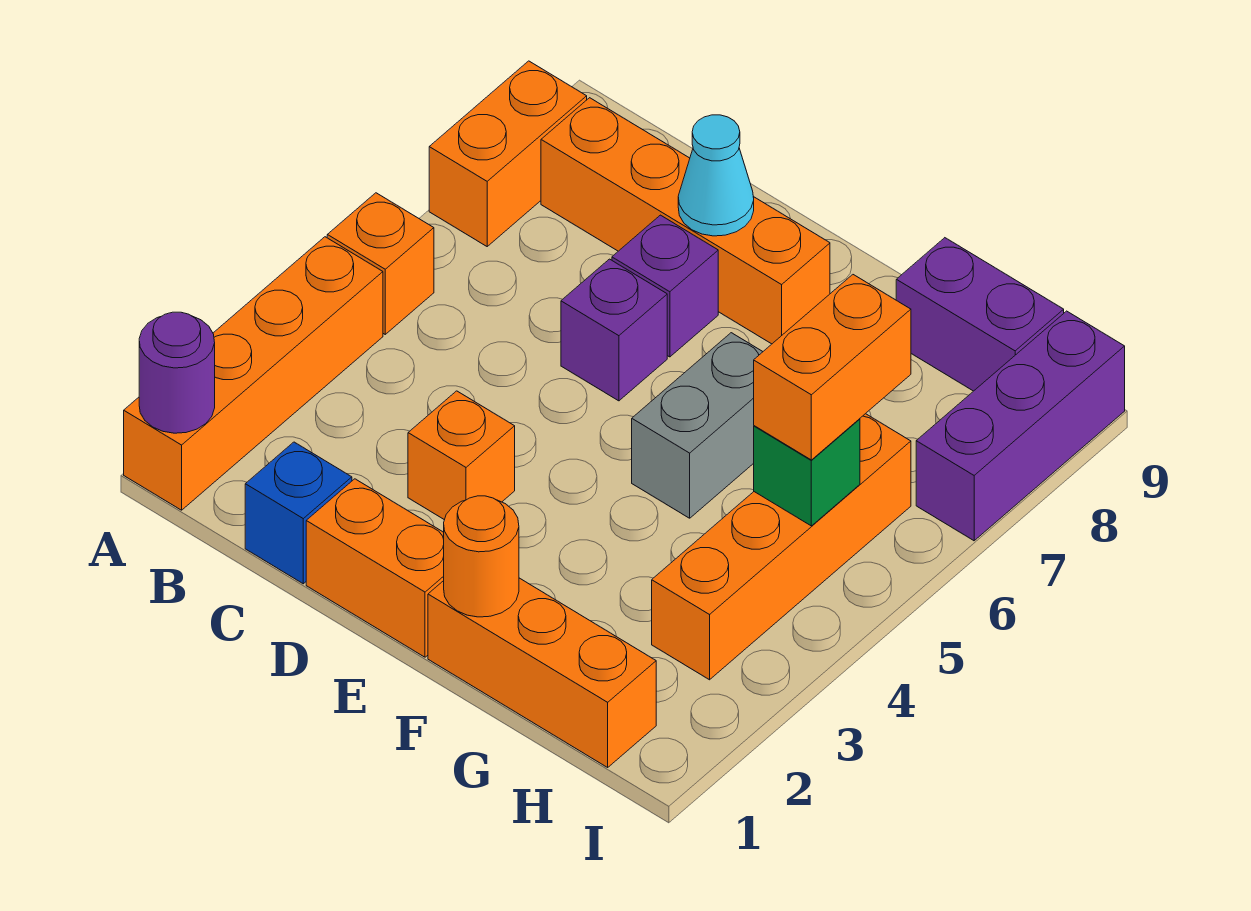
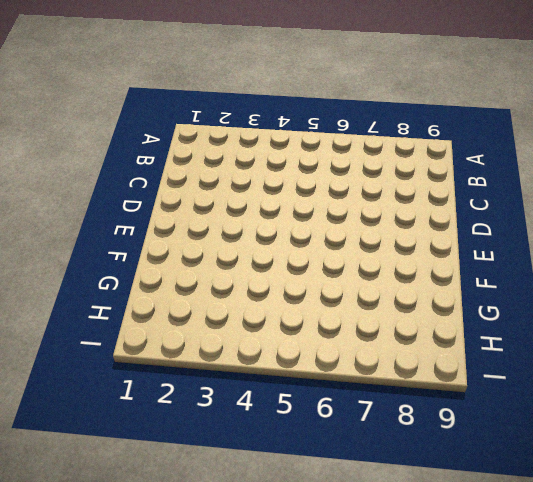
none -> orange 1x4 brick [124,237,383,510]
none -> orange 1x1 brick [327,193,434,334]
none -> orange 1x2 brick [429,61,587,246]

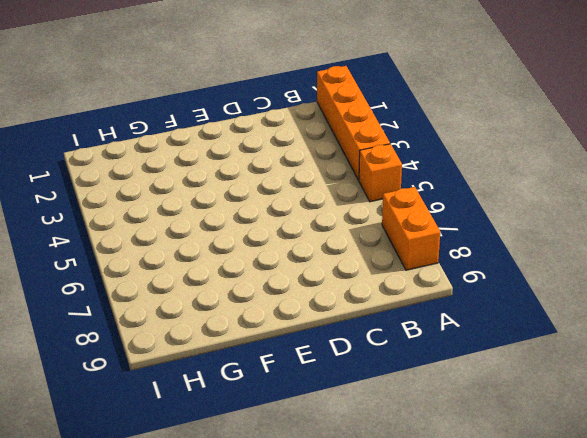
none -> orange 1x4 brick [541,98,830,344]
none -> blue 1x1 brick [245,442,352,584]
none -> orange 1x2 brick [306,479,444,657]

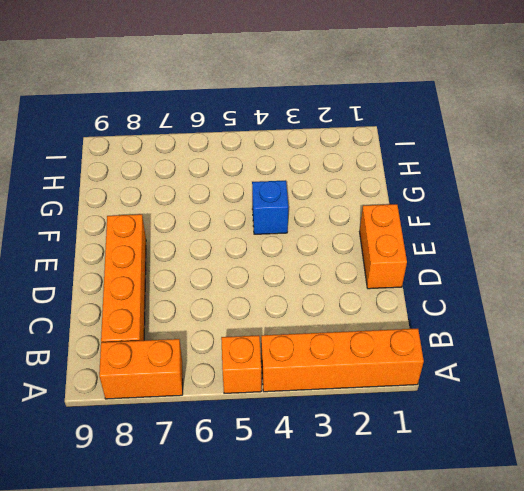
blue 1x1 brick [252,180,288,234] -> blue 1x1 brick moved to [245,442,352,584]
none -> orange 1x1 brick [408,391,515,520]
none -> purple 1x1 brick [561,259,667,401]
none -> purple 1x1 brick [612,215,718,357]

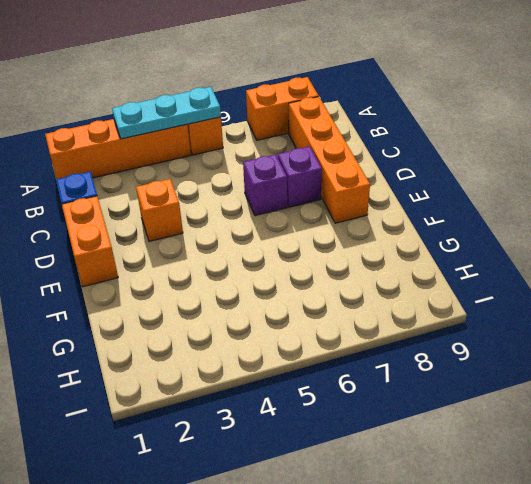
cyan 1x3 plate [112,87,221,139] -> none
none -> orange 1x3 brick [428,578,656,767]
none -> grey 1x2 brick [632,333,763,518]
none -> purple 1x2 brick [896,238,1064,391]

